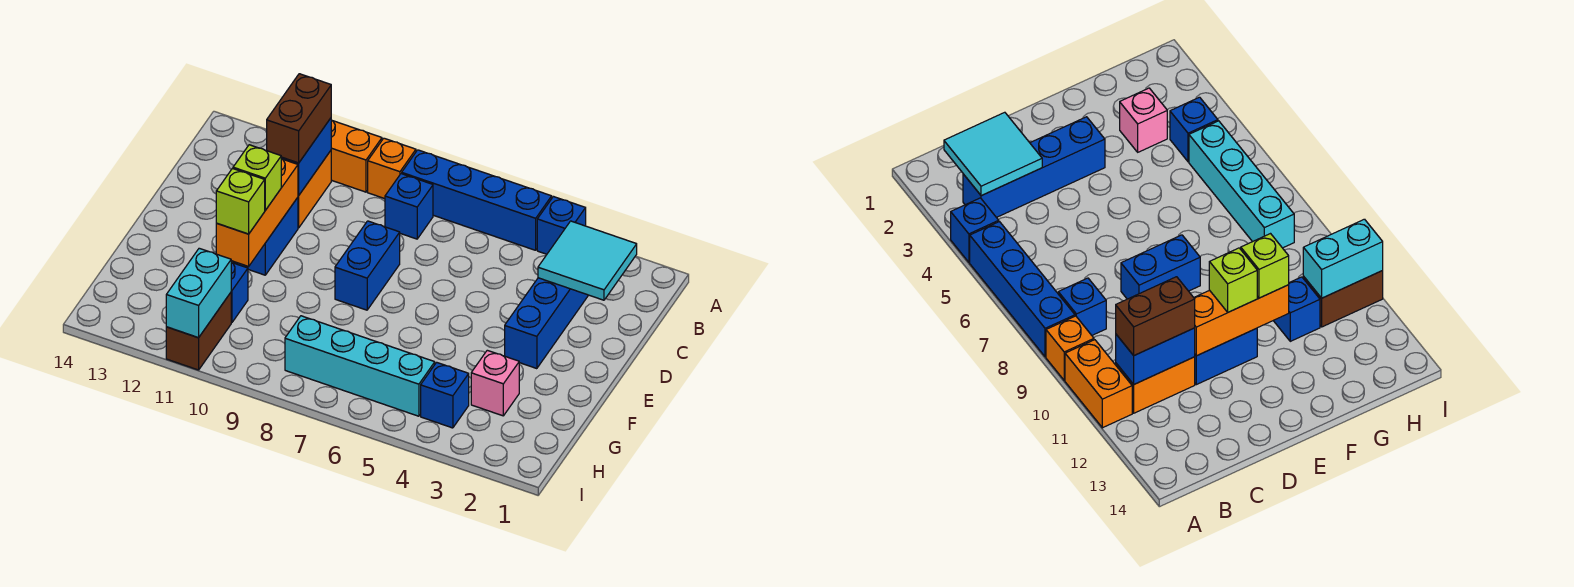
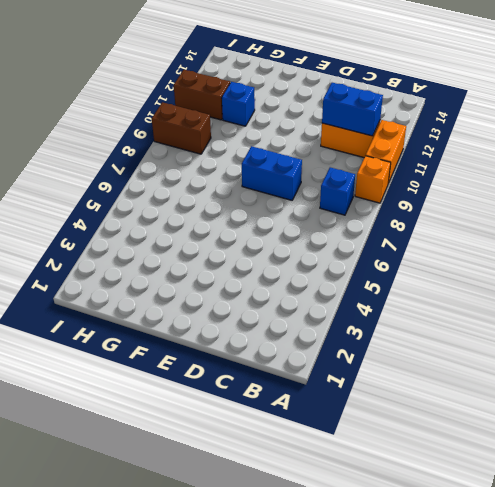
brown 1x2 brick [152,102,211,154] -> brown 1x2 brick moved to [267,74,331,163]
none -> blue 1x1 brick [537,197,586,254]
none -> blue 1x4 brick [402,150,552,250]
none -> blue 1x4 brick [505,278,588,369]

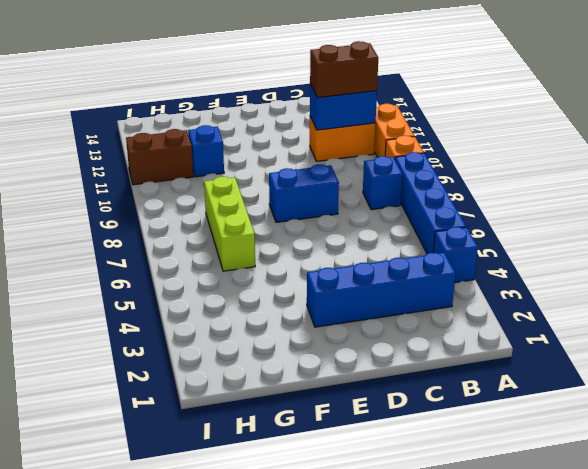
lime 1x3 brick [204,177,255,271] -> none
none -> blue 1x2 brick [233,198,298,275]
none -> pink 1x1 brick [471,350,519,416]
none -> blue 1x1 brick [421,362,469,428]

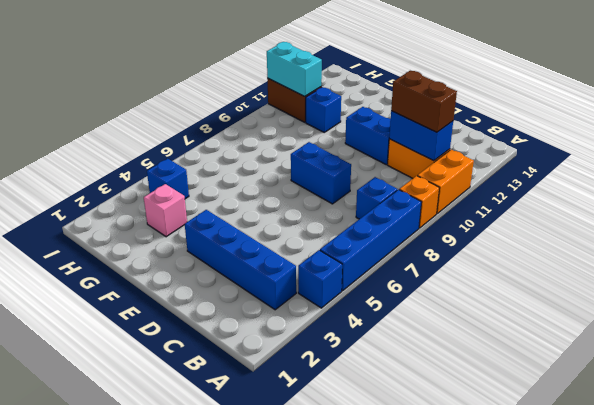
none -> cyan 1x4 brick [285,316,435,416]
none -> cyan 2x2 tile [538,221,637,300]
none -> orange 1x3 brick [216,159,298,266]

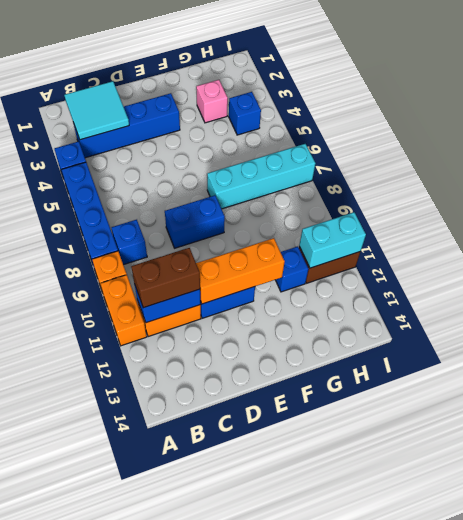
cyan 1x4 brick [207,144,316,209] -> cyan 1x4 brick turned to [285,316,435,416]
none -> lime 1x1 brick [233,145,281,210]
none -> lime 1x1 brick [216,169,265,234]

